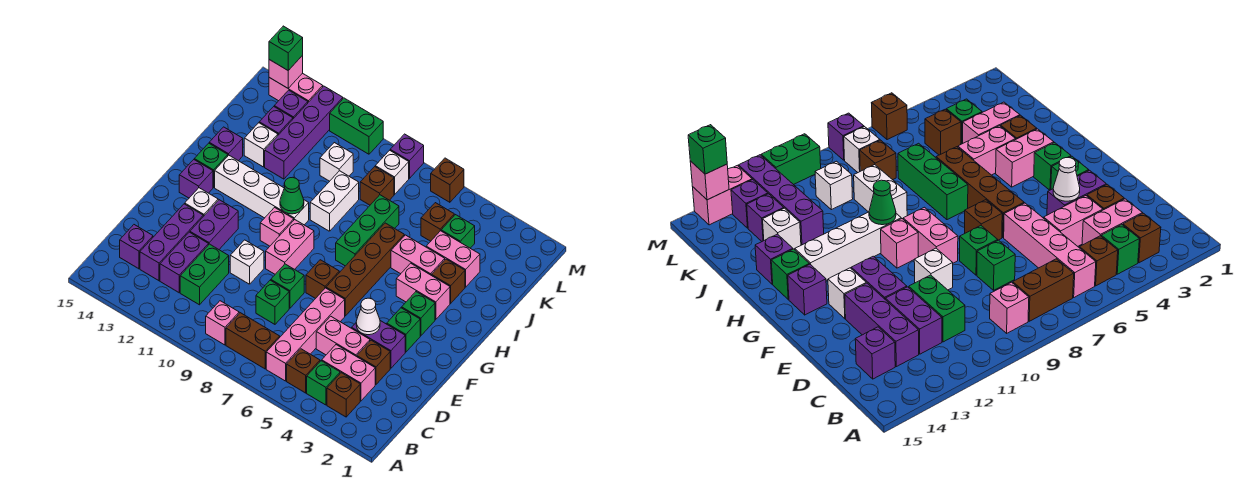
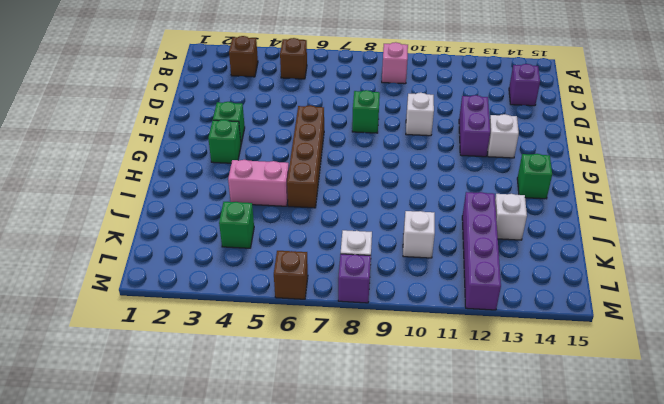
none -> green 1x1 brick [307,361,340,405]
none -> pink 1x4 brick [266,288,345,381]
none -> brown 1x2 brick [226,313,280,369]
none -> pink 1x2 brick [322,345,375,401]

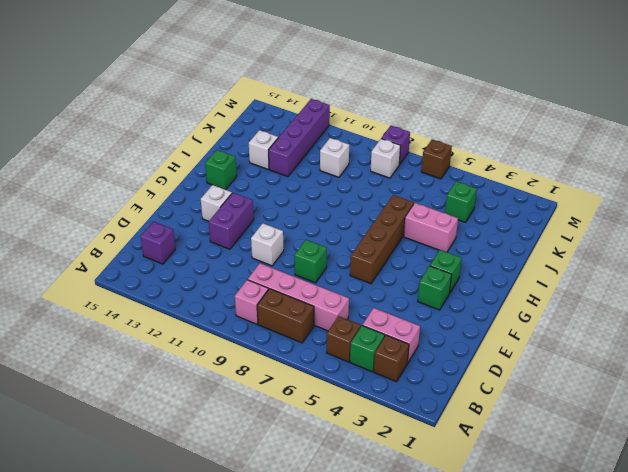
pink 1x4 brick [248,263,349,331] -> pink 1x4 brick turned to [266,288,345,381]
none -> green 1x2 brick [180,244,229,305]
none -> purple 1x2 brick [160,232,209,293]
none -> purple 1x3 brick [140,204,203,281]
none -> brown 1x1 brick [357,340,390,384]

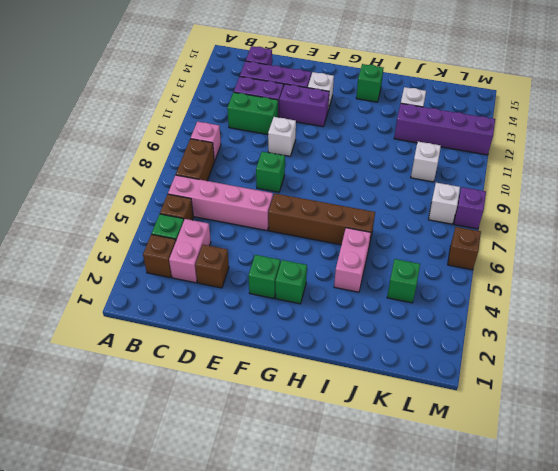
none -> pink 1x2 brick [316,316,370,357]
none -> green 1x1 brick [256,280,289,324]
none -> purple 1x2 brick [352,321,405,368]
none -> brown 1x1 brick [306,260,339,299]

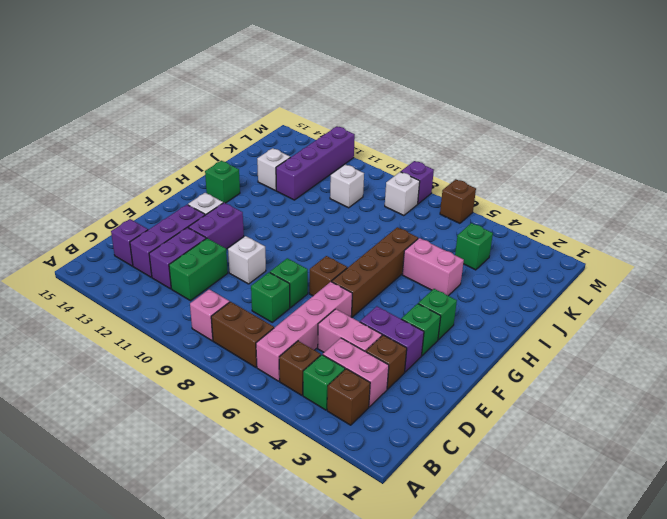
none -> pink 1x2 brick [266,220,314,274]
none -> pink 1x1 brick [260,208,294,246]
none -> purple 1x1 brick [179,160,213,198]
none -> pink 1x2 brick [396,263,450,320]

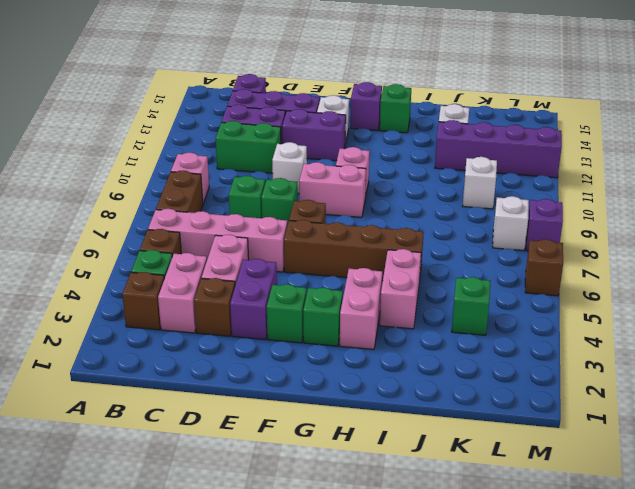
none -> green 1x3 brick [336,195,399,266]
none -> white 1x4 brick [215,155,309,225]
none -> brown 1x1 brick [432,259,465,303]
none -> white 1x2 brick [310,171,359,231]

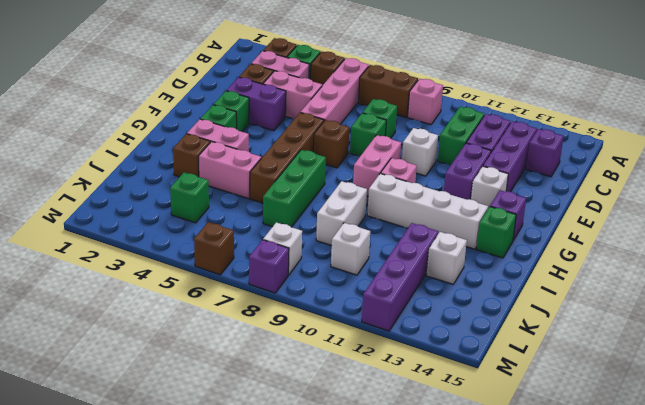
none -> purple 1x1 brick [209,127,243,161]
none -> pink 1x2 brick [426,231,480,287]
none -> brown 1x1 brick [421,203,454,241]
none -> brown 1x1 brick [360,167,394,205]

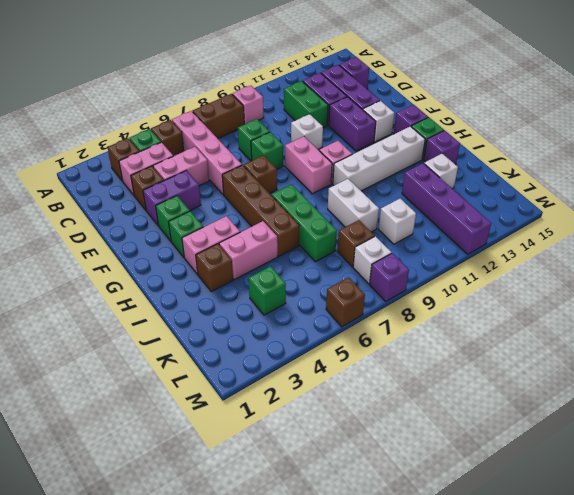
none -> pink 1x2 brick [426,231,480,287]
none -> brown 1x1 brick [421,203,454,241]
none -> purple 1x1 brick [259,107,293,135]
none -> purple 1x1 brick [274,90,308,119]

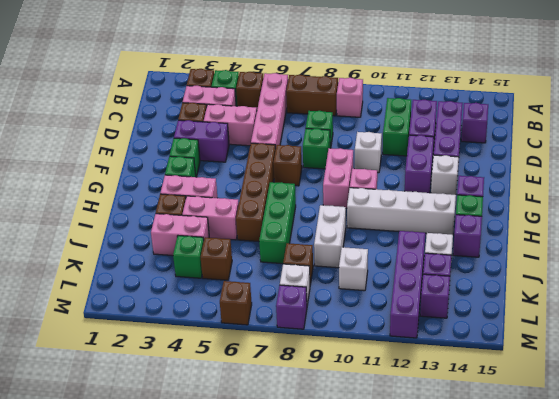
none -> green 1x2 brick [330,98,383,154]
none -> pink 1x2 brick [269,73,323,102]
none -> white 1x1 cone [356,298,380,335]
none -> green 1x1 cone [280,177,304,214]

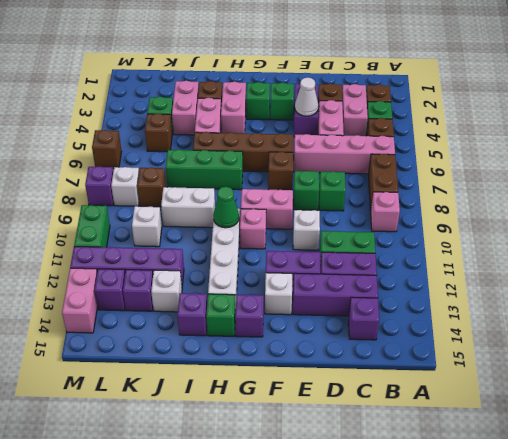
none -> pink 1x1 brick [269,55,303,88]
none -> green 1x1 brick [269,26,303,70]

